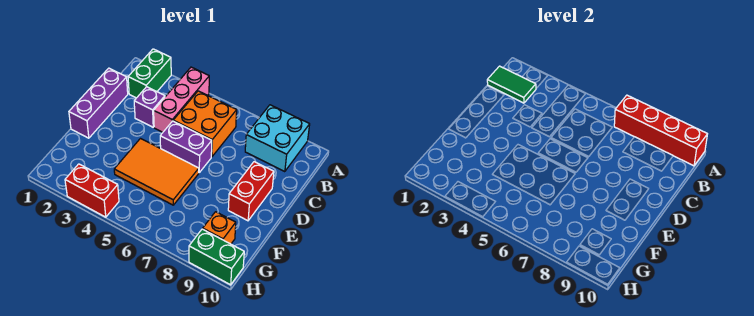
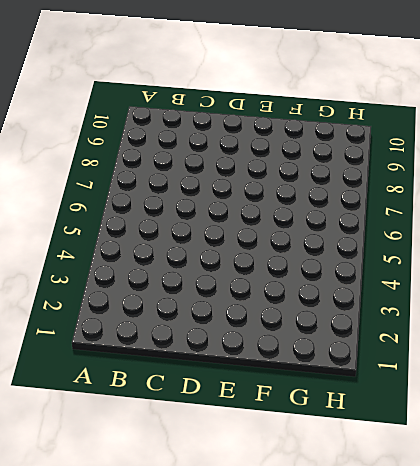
none -> green 1x2 brick [128,49,171,98]
none -> pink 1x3 brick [154,67,209,132]
none -> cyan 2x2 brick [245,105,310,172]

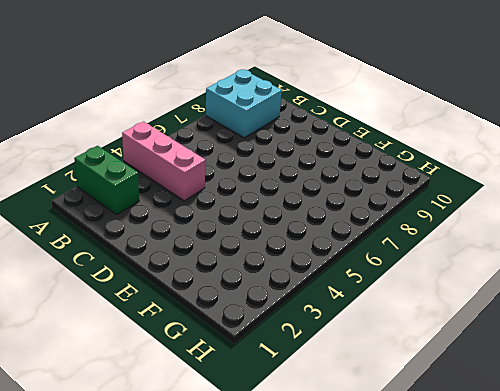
none -> orange 2x2 brick [173,91,237,157]
none -> purple 1x3 brick [69,68,128,138]
none -> purple 1x1 brick [134,87,165,127]

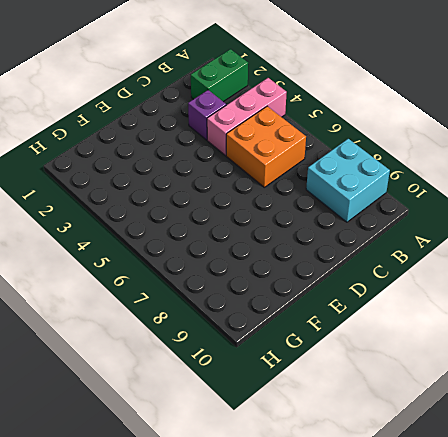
none -> purple 1x3 brick [69,68,128,138]
none -> purple 1x2 brick [160,121,212,172]
none -> red 1x2 brick [228,162,274,221]

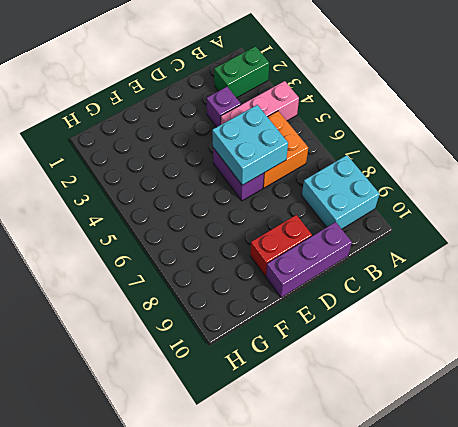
cyan 2x2 brick [212,105,288,185] -> none
purple 1x3 brick [266,222,352,298] -> purple 1x3 brick moved to [69,68,128,138]
none -> orange 2x3 tile [114,139,199,205]
none -> orange 1x1 brick [203,212,236,244]
none -> red 1x2 brick [65,164,119,217]

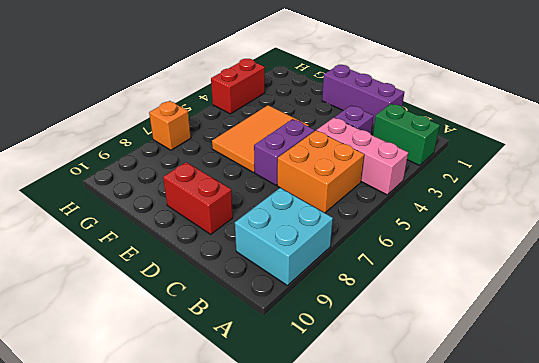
orange 1x1 brick [149,101,191,150] -> orange 1x1 brick moved to [203,212,236,244]
none -> green 1x2 brick [189,229,244,285]
none -> red 1x4 brick [614,95,707,166]
none -> green 1x2 tile [487,66,536,103]

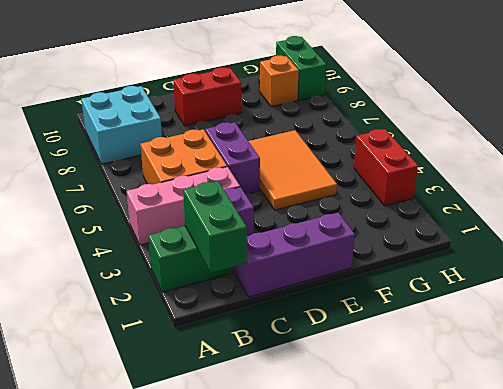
green 1x2 brick [183,181,247,273] -> green 1x2 tile [487,66,536,103]
none -> red 1x4 brick [614,95,707,166]

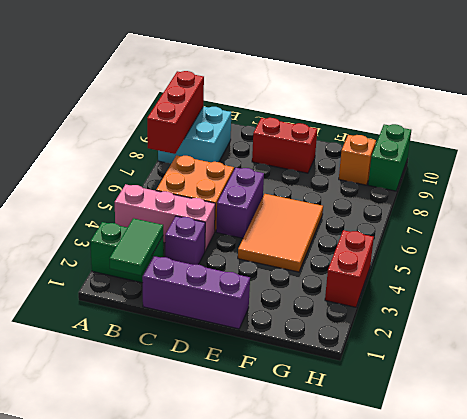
red 1x3 brick [147,71,204,154] -> red 1x4 brick [614,95,707,166]

